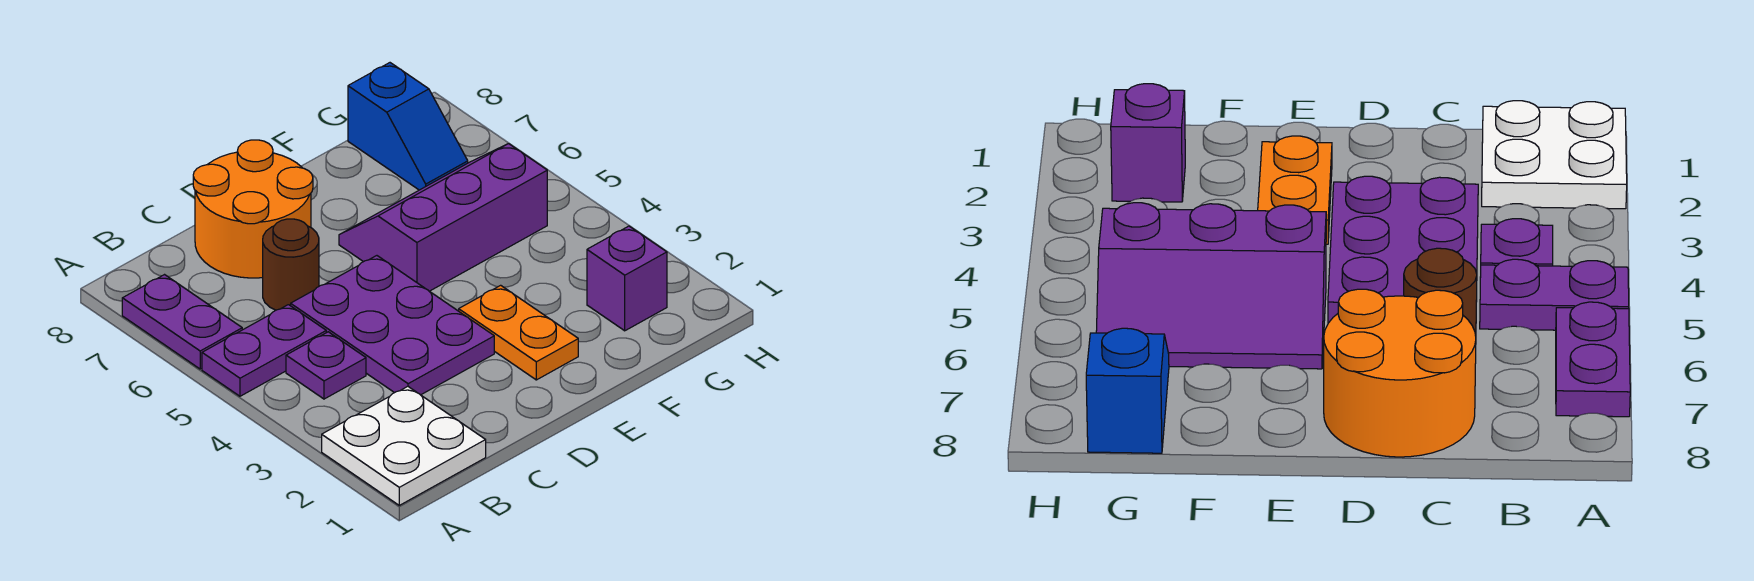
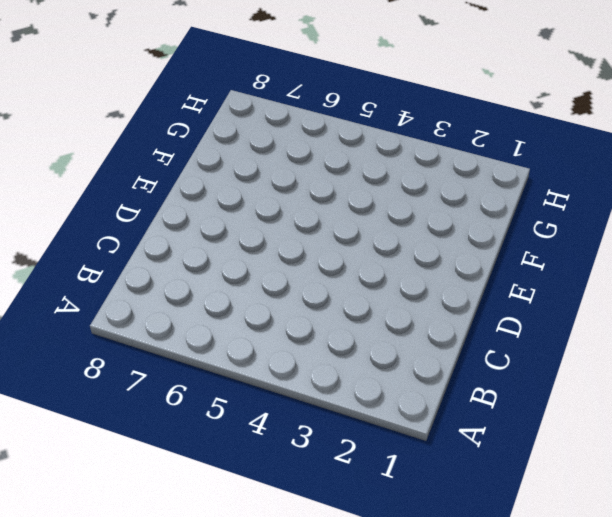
none -> white 2x2 plate [322,387,486,505]
none -> purple 1x2 plate [202,305,326,396]

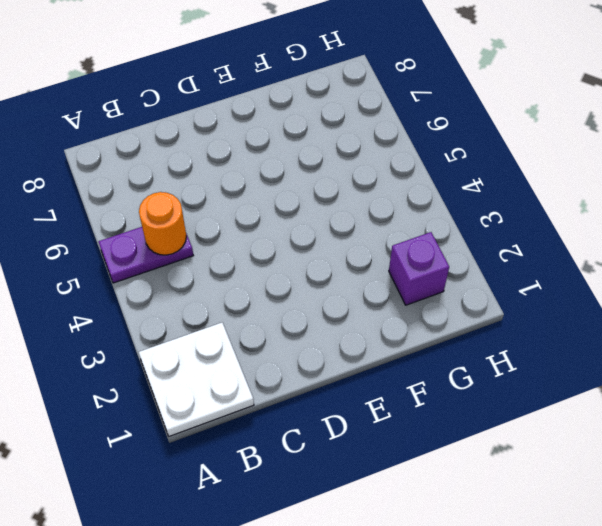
orange 1x1 round brick [139,192,186,255] -> none
none -> purple 1x2 plate [122,275,242,369]
none -> purple 1x1 plate [286,332,366,399]

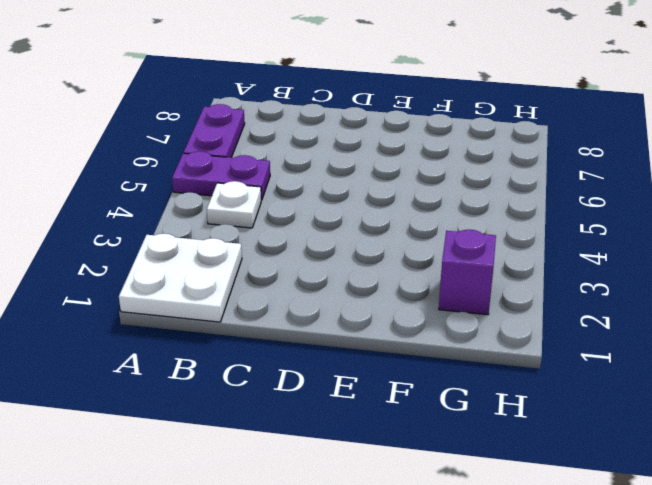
white 1x1 plate [207,181,261,228] -> purple 1x1 plate [286,332,366,399]
none -> purple 2x3 plate [291,256,494,395]
none -> brown 1x1 round brick [263,219,319,310]

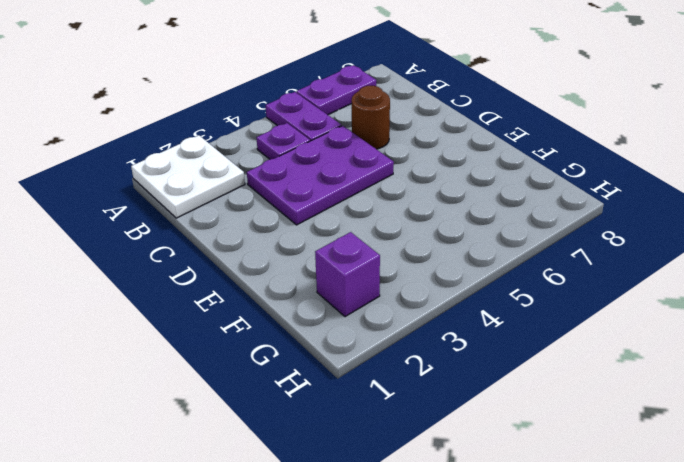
none -> orange 2x2 round brick [193,140,313,278]
none -> orange 1x2 plate [459,285,578,380]

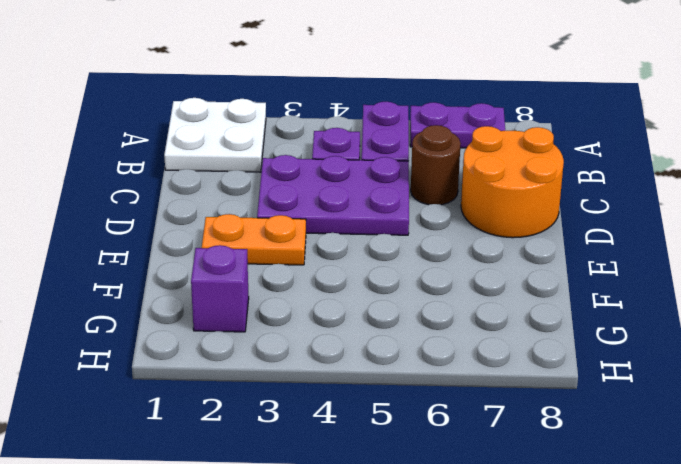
none -> purple 2x3 slope [339,144,547,291]
none -> blue 1x2 slope [348,63,468,190]

